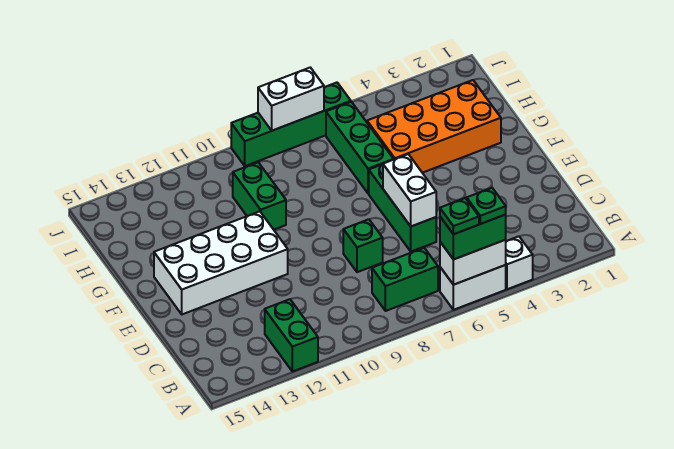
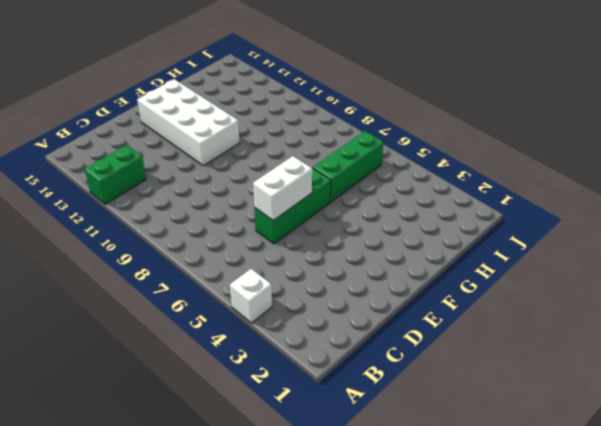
none -> white 1x2 brick [440,265,506,310]
none -> green 1x2 brick [372,248,438,311]
none -> green 1x1 brick [343,219,383,272]

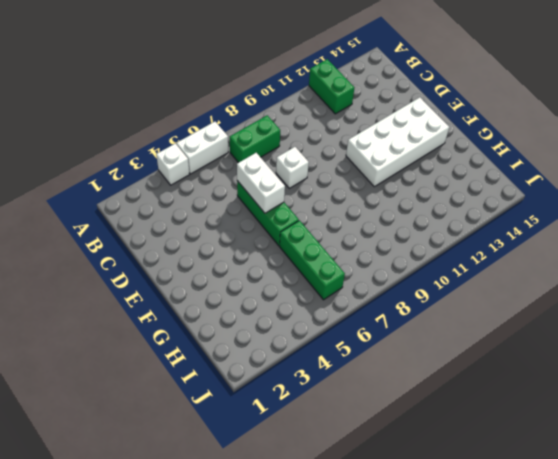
white 1x1 brick [276,147,309,188] -> green 1x1 brick [343,219,383,272]
none -> orange 2x4 brick [367,80,501,173]
none -> green 1x2 brick [233,162,286,230]
none -> green 1x4 brick [231,83,351,166]

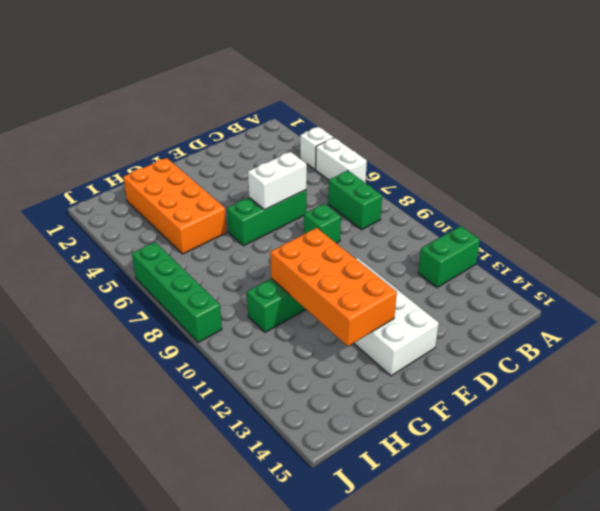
orange 2x4 brick [270,228,397,346] -> none
none -> green 1x3 brick [326,102,394,193]
none -> white 1x2 brick [440,240,506,285]
none -> white 1x2 brick [258,68,324,131]

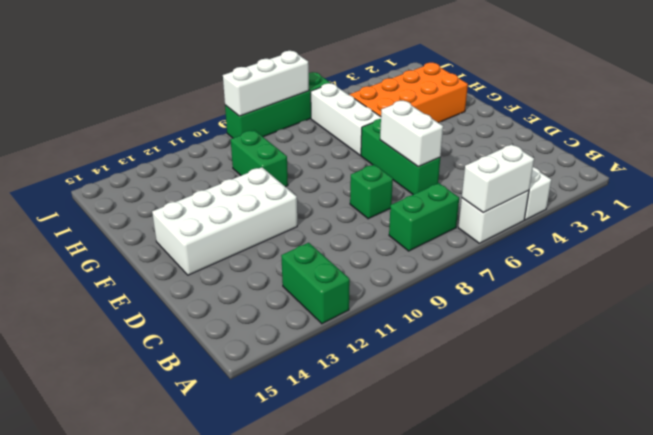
white 1x3 brick [311,83,381,155] -> green 1x3 brick [326,102,394,193]
white 1x3 brick [223,51,309,116] -> white 1x2 brick [258,68,324,131]
none -> green 1x2 brick [440,215,506,260]
none -> green 1x1 plate [467,188,506,224]
none -> green 1x1 plate [440,198,479,234]

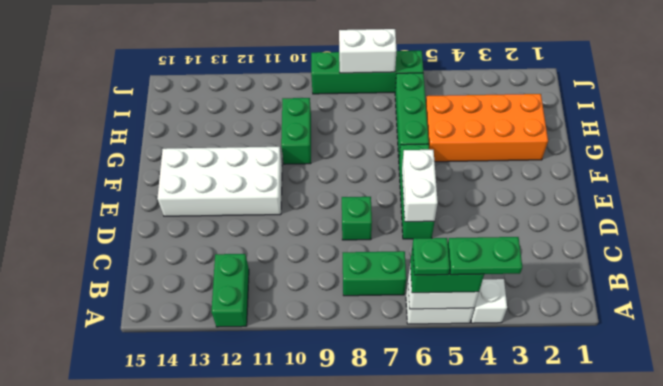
green 1x2 plate [448,237,522,275] -> green 1x1 plate [467,188,506,224]

